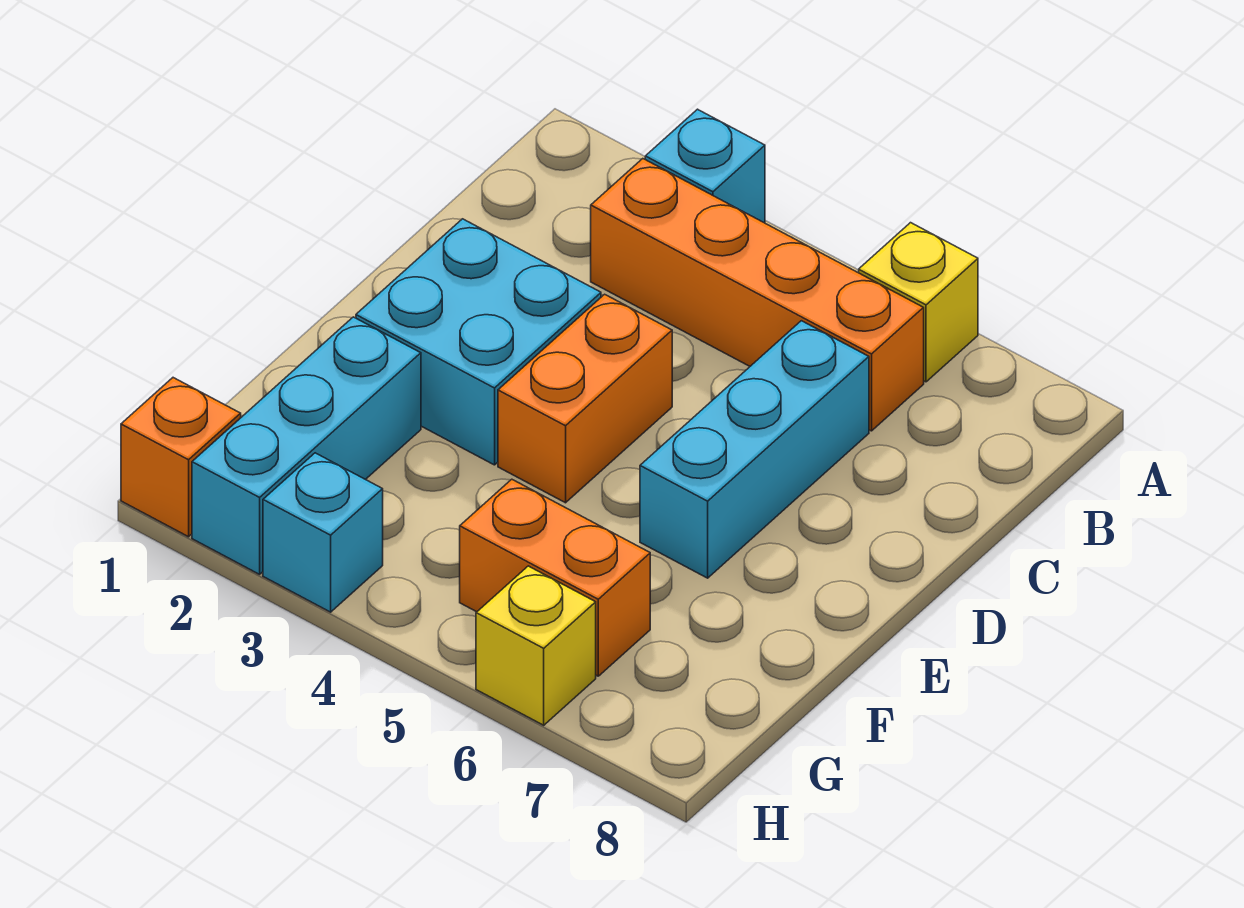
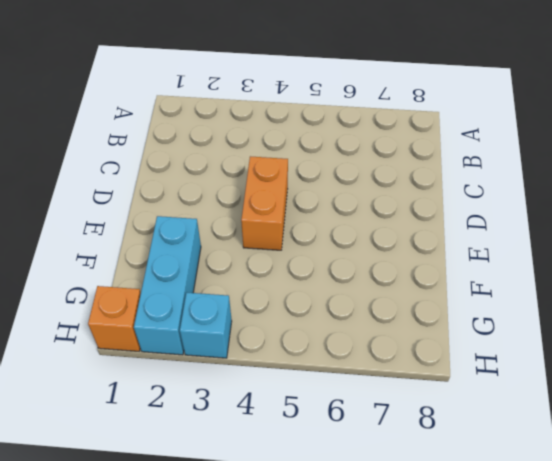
none -> cyan 1x1 brick [645,109,765,223]
none -> yellow 1x1 brick [859,223,978,382]

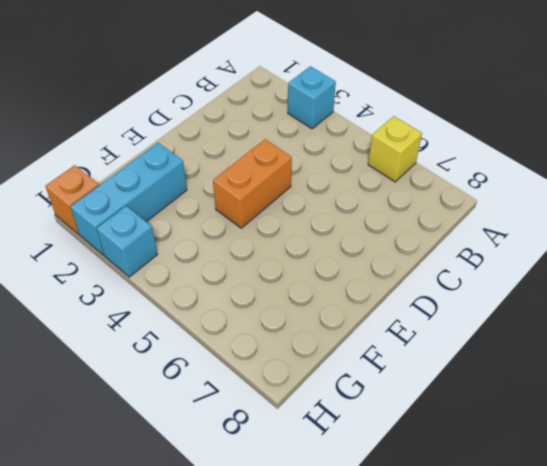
none -> orange 1x4 brick [591,159,924,431]
none -> cyan 1x3 brick [640,321,869,578]

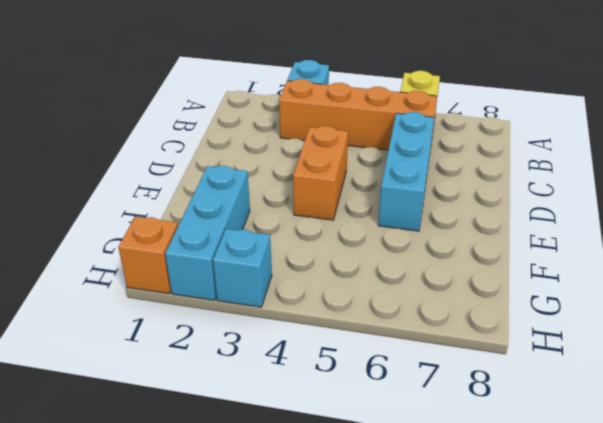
none -> cyan 2x2 brick [356,219,601,465]
none -> orange 1x2 brick [460,479,650,676]

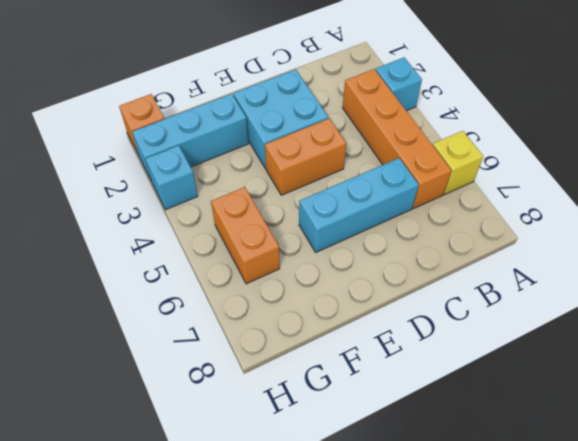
none -> yellow 1x1 brick [476,566,596,725]

